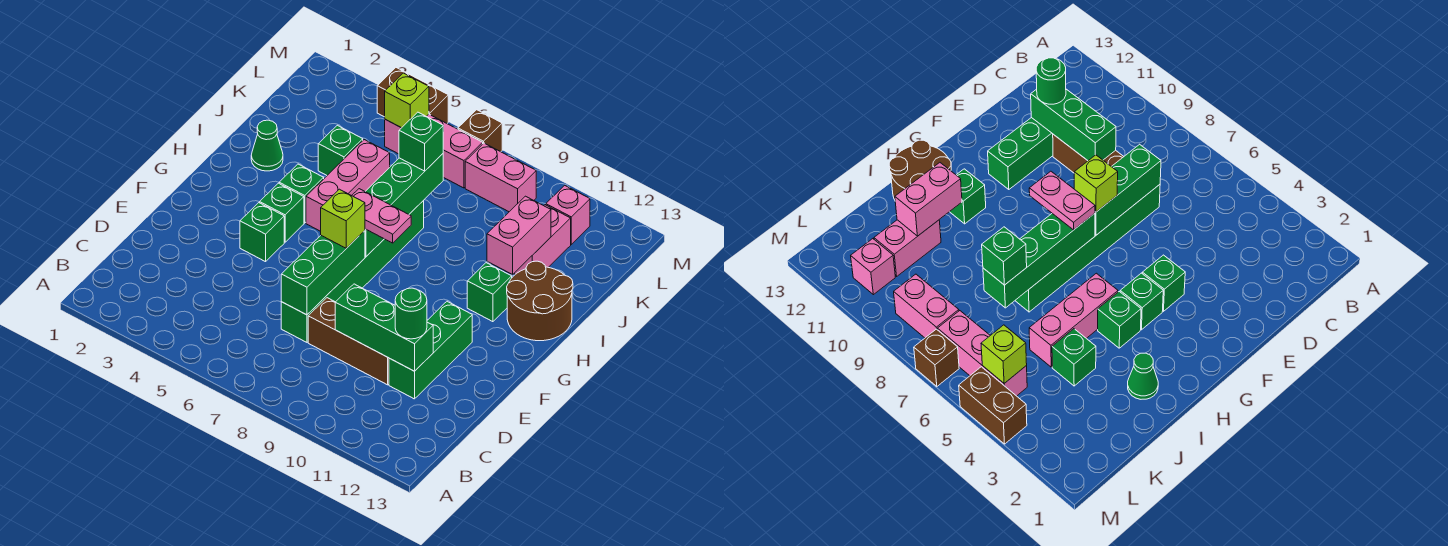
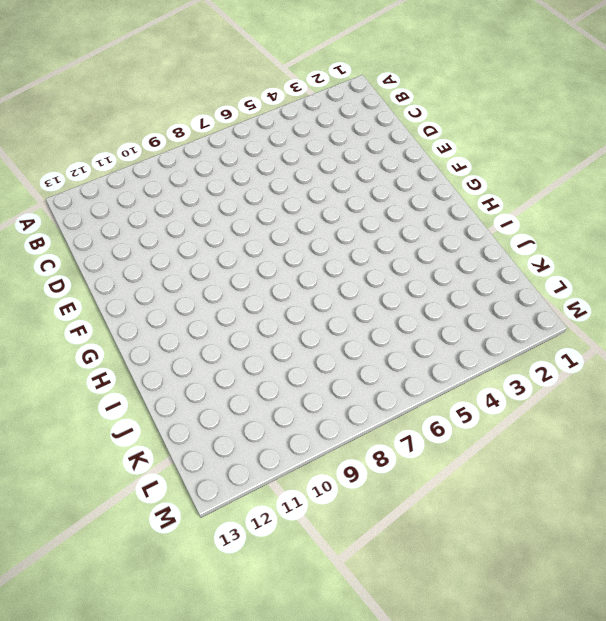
none -> green 1x6 brick [281,201,424,342]
none -> brown 1x3 brick [308,298,389,385]
none -> green 1x3 brick [389,301,472,399]

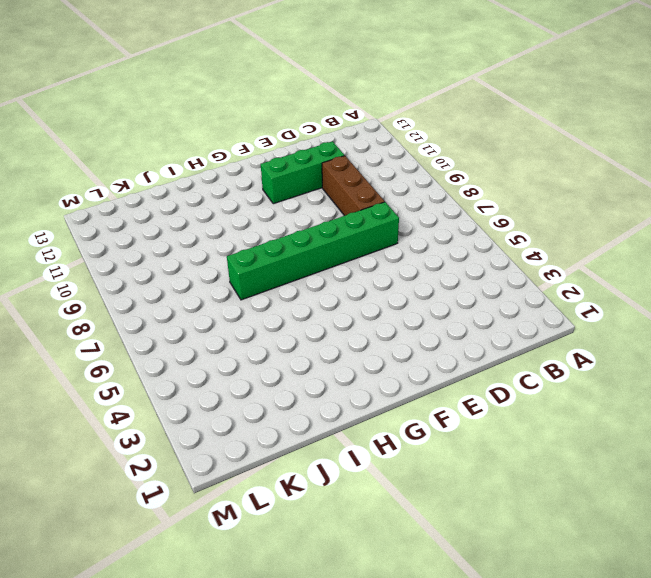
none -> green 1x1 brick [240,203,284,262]
none -> green 1x1 brick [260,183,304,242]
none -> green 1x1 brick [279,164,324,223]

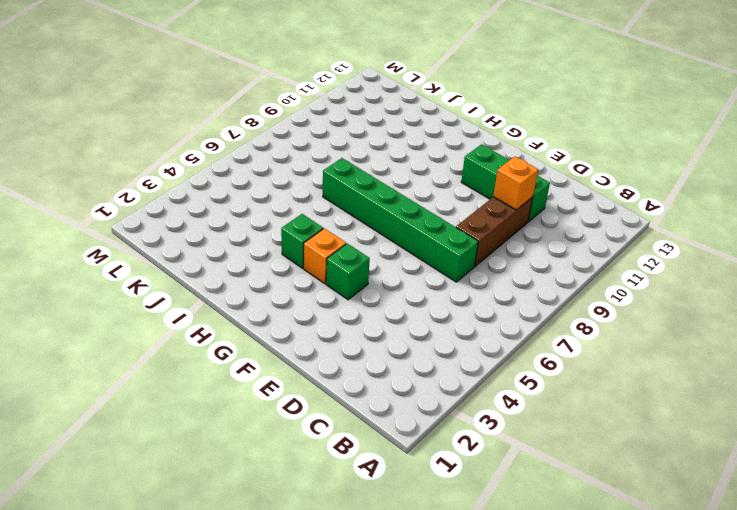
orange 1x1 brick [493,157,538,210] -> green 1x3 brick [335,284,433,371]
orange 1x1 brick [304,228,346,284] -> green 1x1 brick [260,183,304,242]
none -> pink 1x3 brick [306,140,390,231]
none -> green 1x1 brick [467,263,512,322]
none -> brown 2x2 round brick [507,261,573,341]

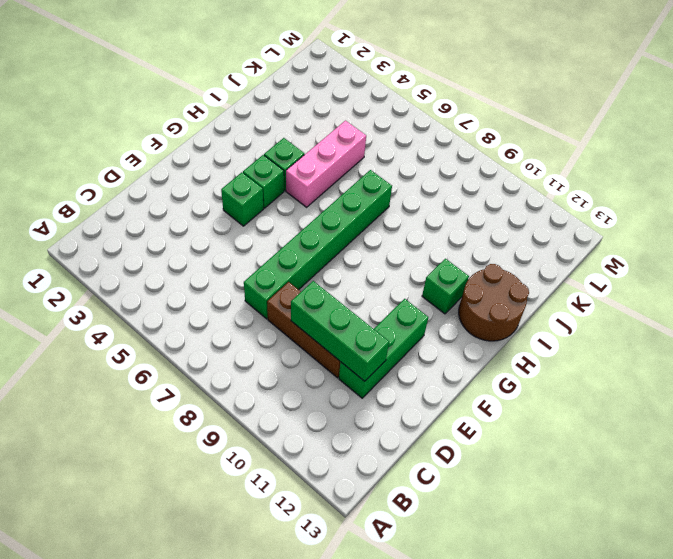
none -> green 1x1 cone [251,120,283,171]
none -> green 1x1 brick [318,125,363,175]
none -> pink 1x2 brick [514,205,571,274]

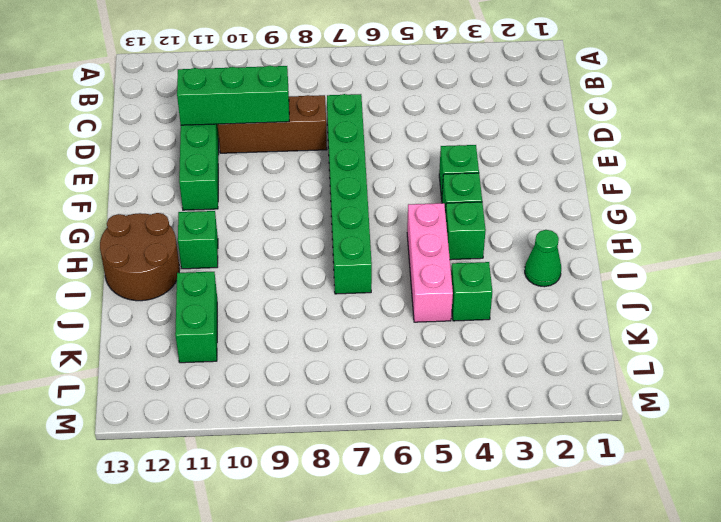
green 1x2 brick [175,272,217,363] -> pink 1x2 brick [514,205,571,274]
none -> pink 1x3 brick [385,114,483,188]
none -> pink 1x2 brick [465,143,536,212]
none -> pink 1x1 brick [546,185,590,244]

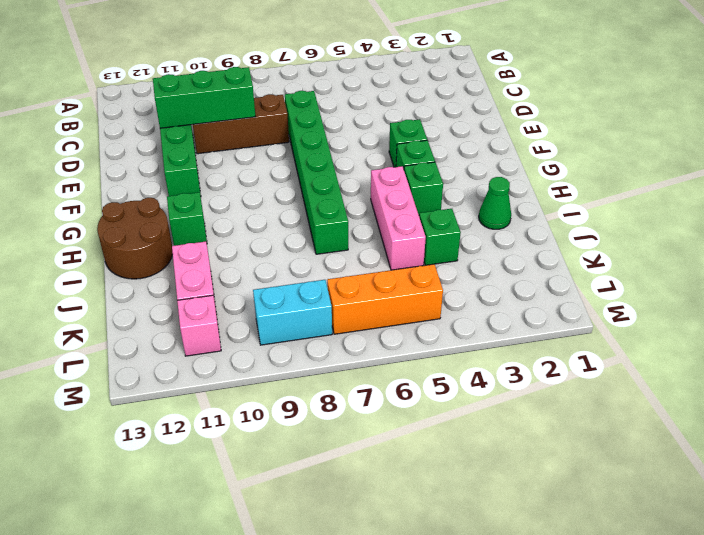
orange 1x3 brick [327,264,443,334] -> pink 1x3 brick [385,114,483,188]
cyan 1x2 brick [253,280,332,345] -> pink 1x2 brick [465,143,536,212]
none -> brown 1x2 brick [377,68,448,123]
none -> brown 1x1 brick [458,110,502,152]
none -> green 1x3 brick [281,231,365,315]

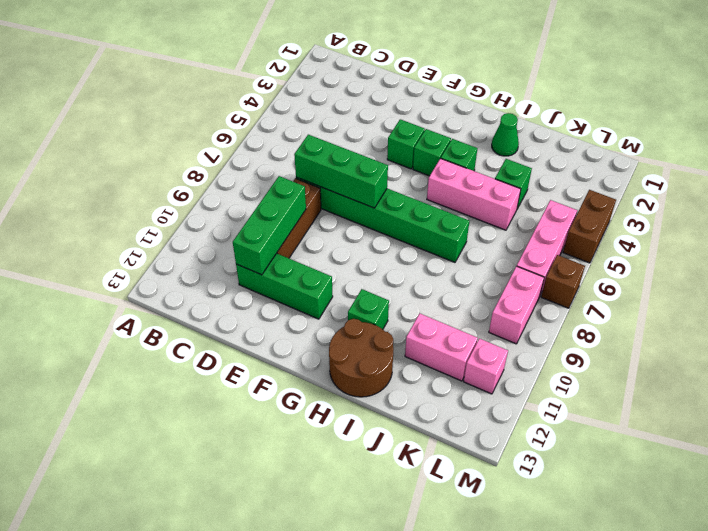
none -> green 1x4 brick [365,154,443,257]
none -> pink 1x2 brick [487,196,551,274]
none -> lime 1x1 brick [385,73,429,128]

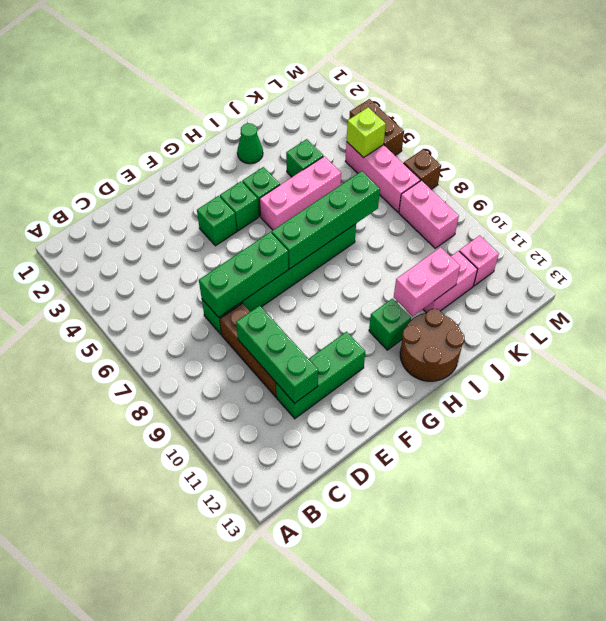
none -> green 1x1 round brick [395,288,427,339]
none -> lime 1x1 brick [321,189,365,248]
none -> pink 1x2 plate [352,189,411,243]

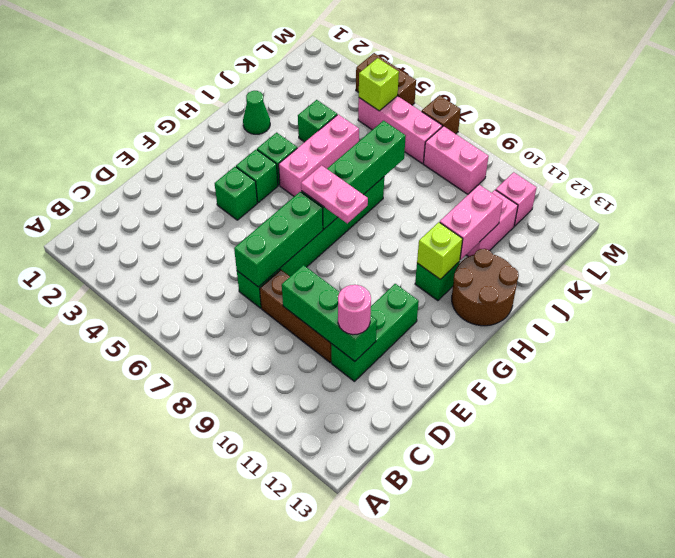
pink 1x1 round brick [338,285,371,335] -> green 1x1 round brick [395,288,427,339]
lime 1x1 brick [417,222,463,279] -> lime 1x1 brick moved to [321,189,365,248]
none -> green 1x1 brick [399,112,443,171]

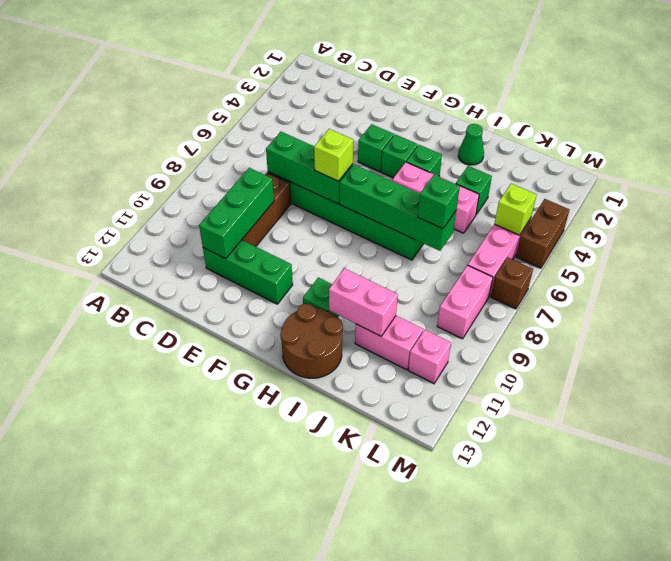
none -> green 1x1 round brick [395,288,427,339]
none -> pink 1x2 plate [352,189,411,243]

